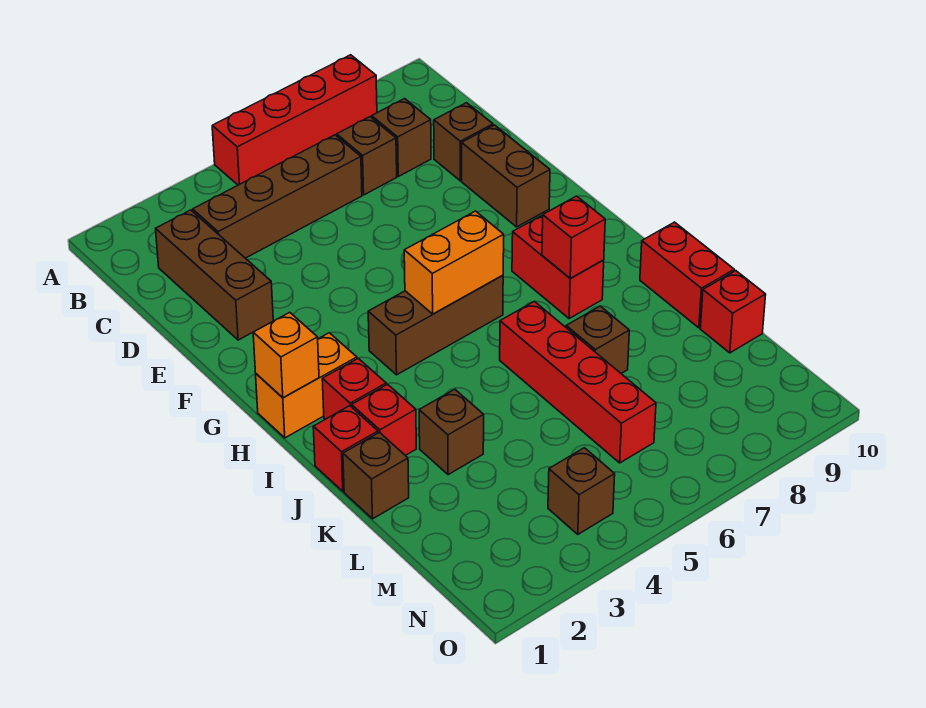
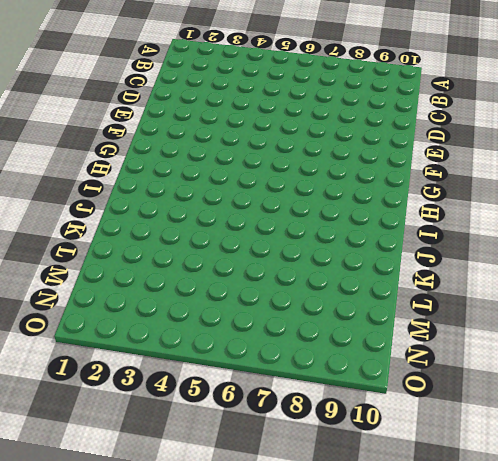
none -> red 1x4 brick [212,55,377,185]
none -> brown 1x3 brick [156,210,273,340]
none -> brown 1x4 brick [193,135,362,258]

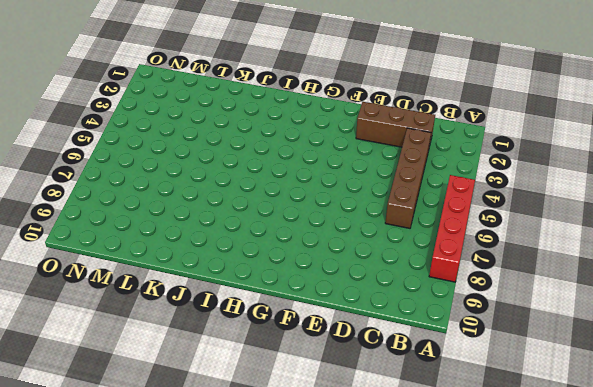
none -> brown 1x1 brick [337,117,397,195]
none -> brown 1x1 brick [372,99,431,176]
none -> brown 1x1 brick [434,103,493,181]

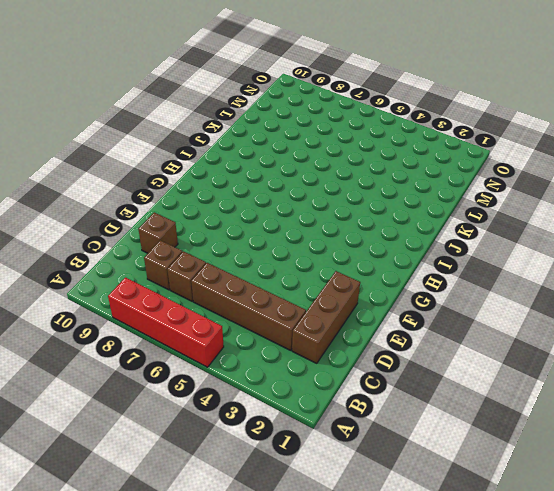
none -> brown 1x2 brick [462,125,550,227]
none -> orange 1x2 brick [256,333,357,438]
none -> brown 1x3 brick [368,275,503,375]

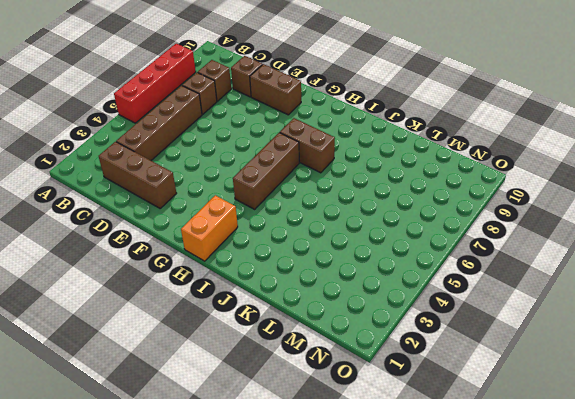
brown 1x2 brick [280,118,335,173] -> none
none -> red 1x2 brick [512,215,604,318]
none -> red 1x1 brick [322,358,386,419]
none -> red 1x1 brick [313,406,378,491]

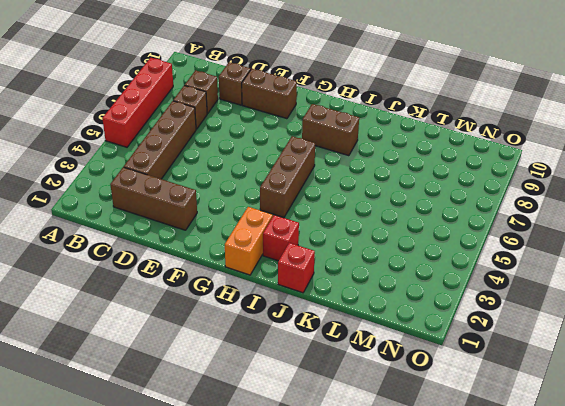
brown 1x2 brick [302,104,359,156] -> red 1x2 brick [512,215,604,318]
none -> red 1x1 brick [352,384,416,455]
none -> red 1x4 brick [500,301,656,463]
none -> red 1x2 brick [640,222,734,328]

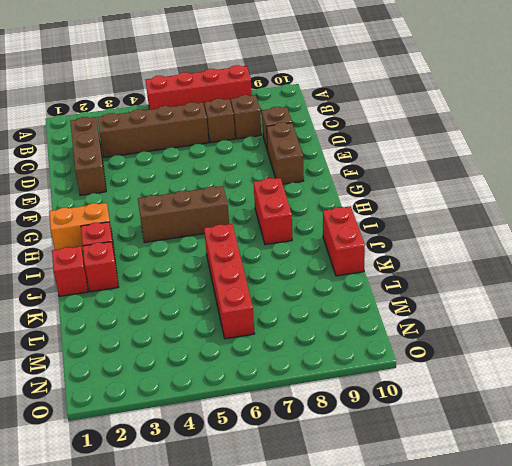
none -> brown 1x1 brick [343,432,409,519]
none -> brown 1x1 brick [419,389,484,475]
none -> brown 1x1 brick [566,306,629,373]

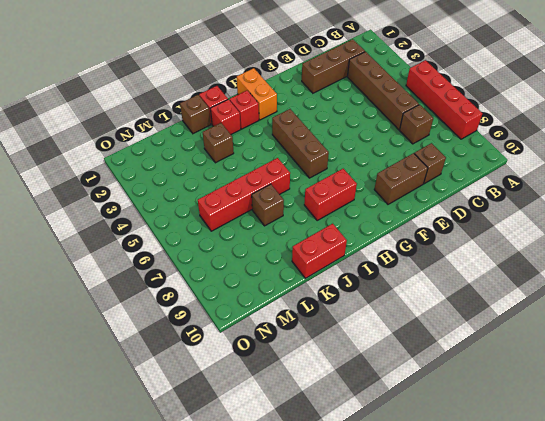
none -> brown 1x1 brick [372,99,431,176]
none -> red 1x1 brick [700,271,766,353]
none -> brown 1x1 brick [548,448,615,534]

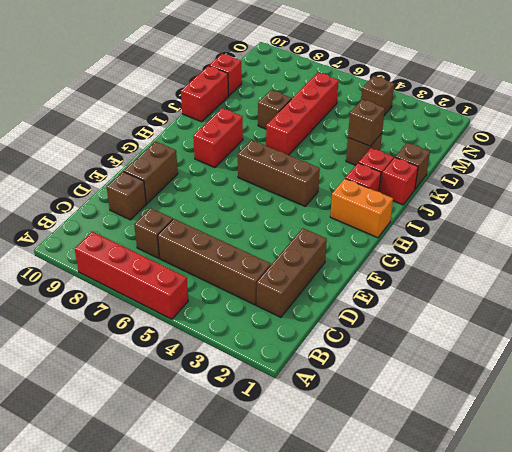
brown 1x1 brick [348,99,385,146] -> brown 1x1 brick moved to [372,99,431,176]
none -> orange 1x1 brick [253,312,319,398]
none -> orange 1x2 brick [404,211,504,314]
none -> red 1x1 brick [542,196,605,278]

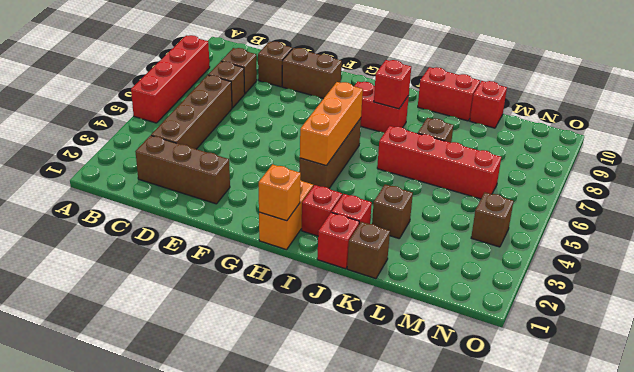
orange 1x3 brick [300,82,363,166] -> orange 1x2 brick [404,211,504,314]

